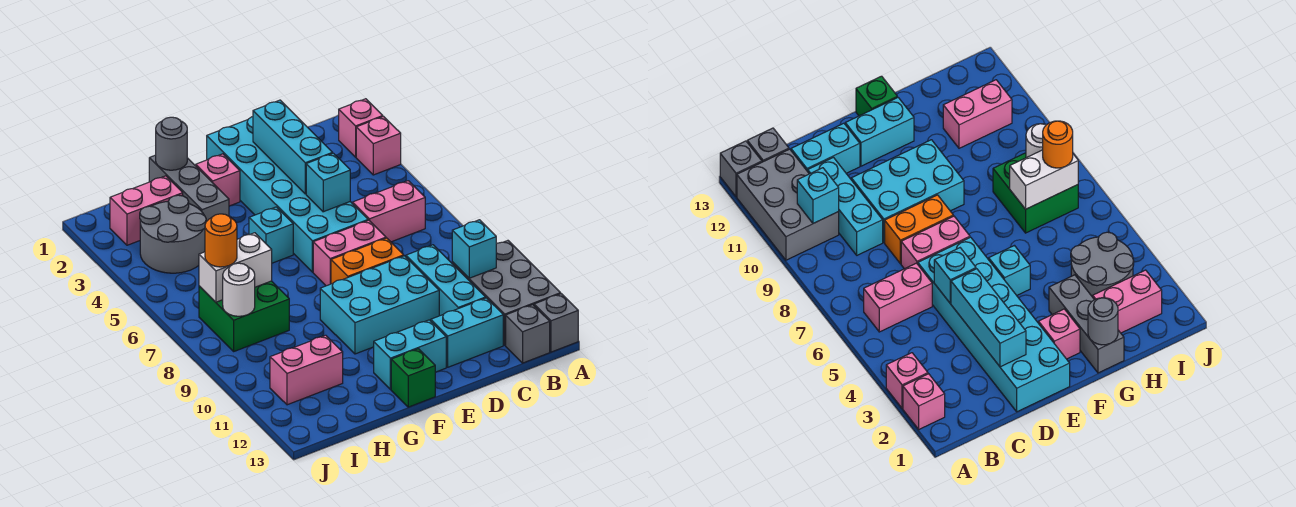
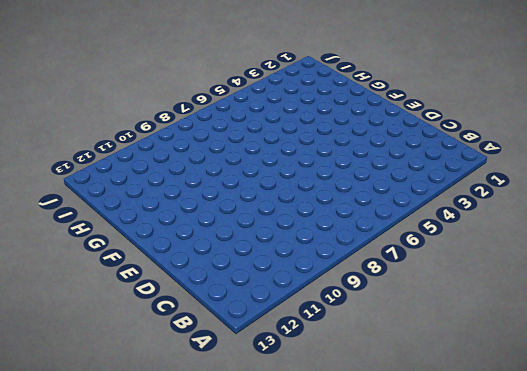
none -> pink 1x1 brick [339,99,383,157]
none -> pink 1x1 brick [356,117,401,175]
none -> grey 2x3 brick [452,241,561,345]

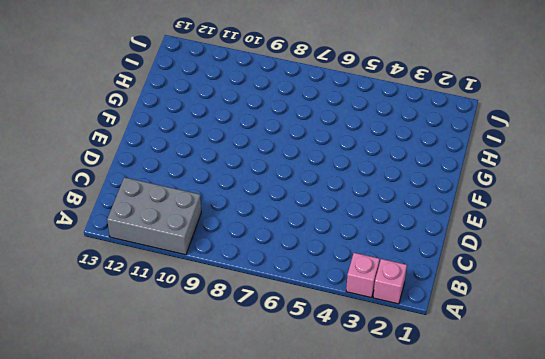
none -> grey 1x1 brick [534,294,578,352]
none -> pink 1x2 brick [353,181,425,242]
none -> grey 1x1 brick [506,305,550,363]

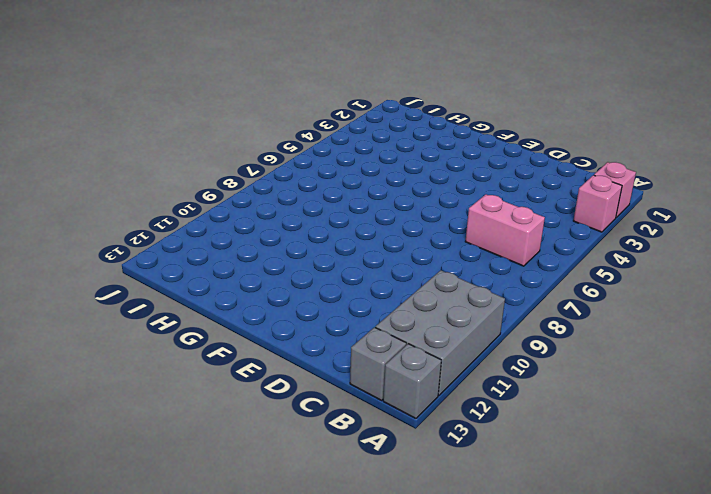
none -> cyan 1x3 brick [406,245,486,316]
none -> cyan 1x2 brick [431,298,503,367]
none -> cyan 2x6 brick [207,117,368,272]

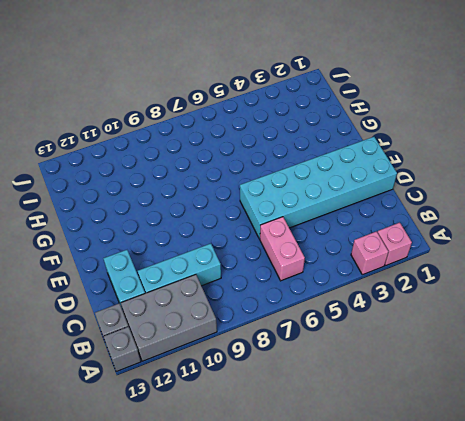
none -> pink 1x2 brick [313,220,386,286]
none -> orange 1x2 brick [331,238,404,284]
none -> cyan 2x3 brick [320,256,439,354]

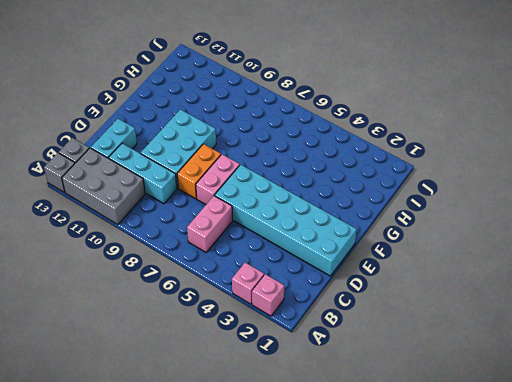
none -> cyan 1x2 brick [374,320,446,389]
none -> pink 1x1 brick [196,154,240,206]
none -> cyan 1x1 brick [249,207,293,263]

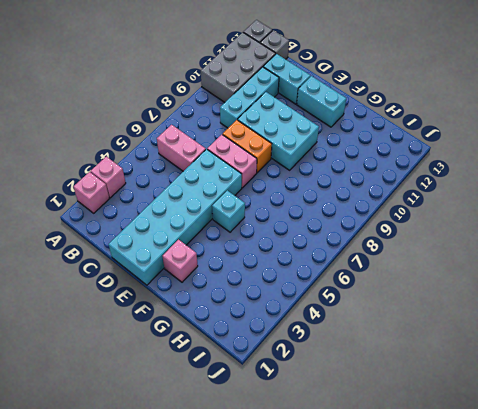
none -> green 1x1 brick [391,349,435,407]
none -> grey 1x3 brick [149,155,229,222]
none -> pink 1x2 brick [110,176,183,245]

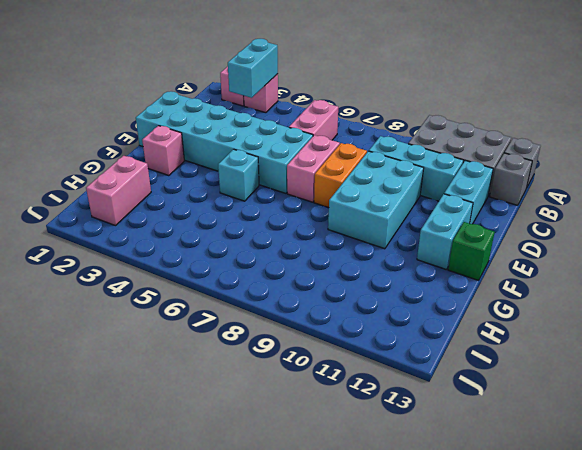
cyan 1x2 brick [228,39,278,98] -> none
none -> grey 1x3 brick [149,155,229,222]
none -> grey 2x2 round brick [140,195,206,273]
none -> green 2x2 brick [199,281,289,351]

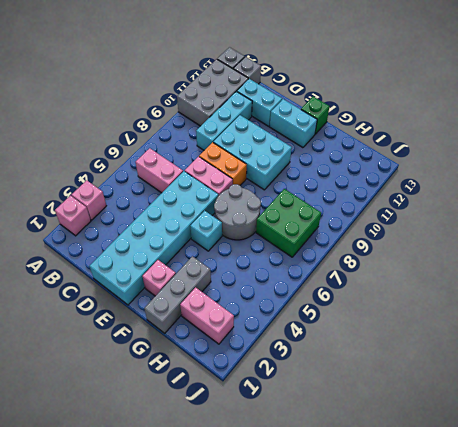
grey 2x2 round brick [214,184,261,240] -> grey 2x2 round brick moved to [140,195,206,273]
none -> pink 1x2 brick [270,335,343,405]
none -> cyan 1x1 brick [452,220,496,278]
none -> cyan 1x3 brick [253,100,333,194]

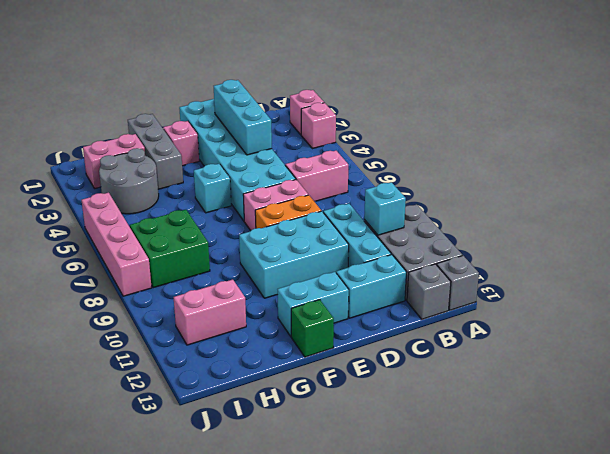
pink 1x4 brick [81,193,152,296] -> none
none -> cyan 1x1 brick [306,153,350,212]
none -> grey 1x1 round brick [156,117,187,170]
none -> white 1x2 brick [199,233,272,302]

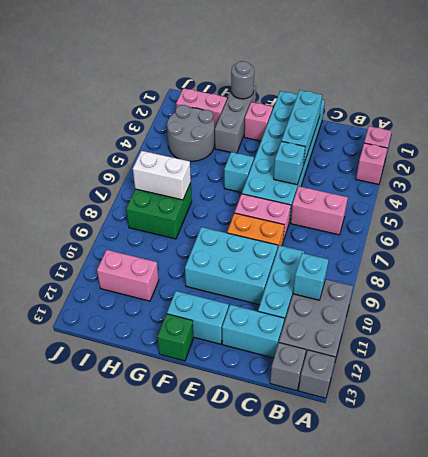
none -> white 1x1 round brick [223,263,255,316]
none -> orange 1x1 round brick [205,214,237,267]

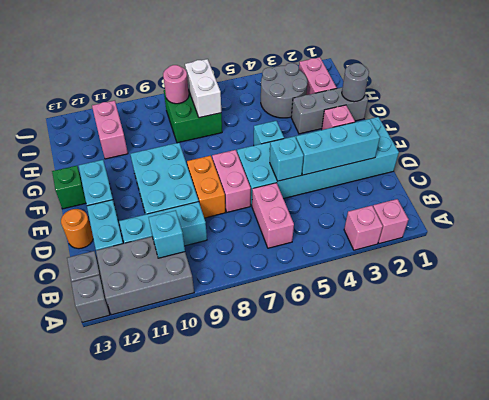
orange 1x1 round brick [61,209,93,249] -> orange 1x1 round brick moved to [205,214,237,267]
pink 1x1 round brick [163,65,189,104] -> white 1x1 round brick [223,263,255,316]

